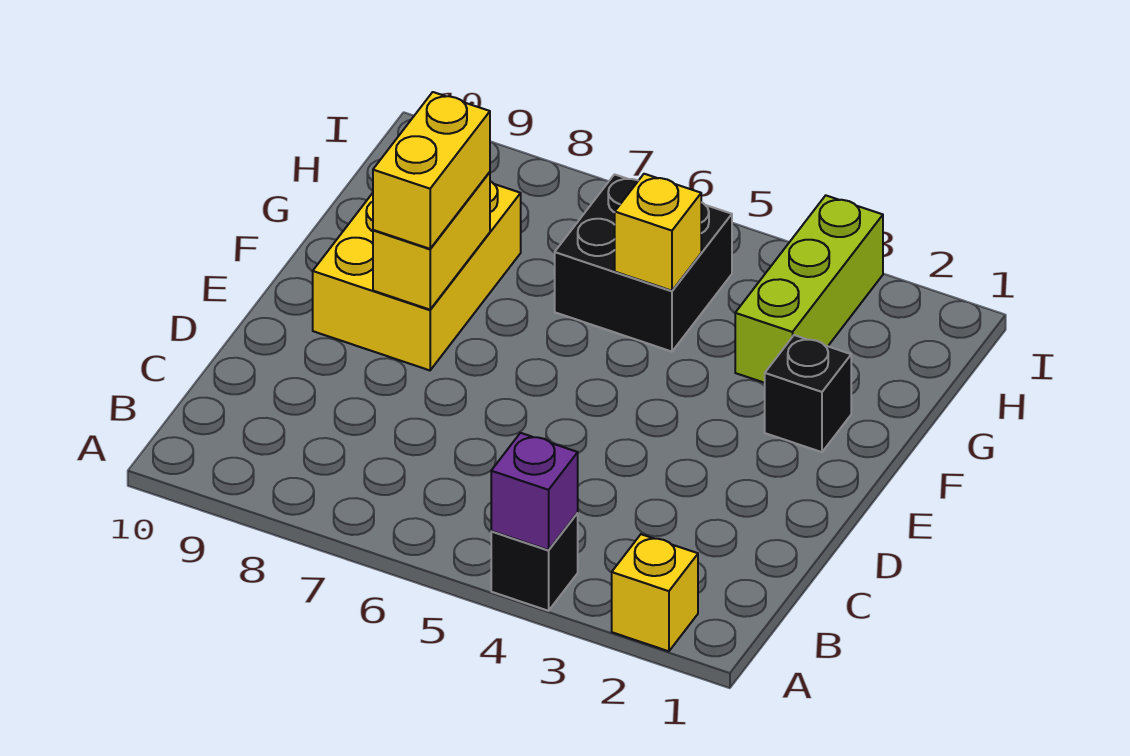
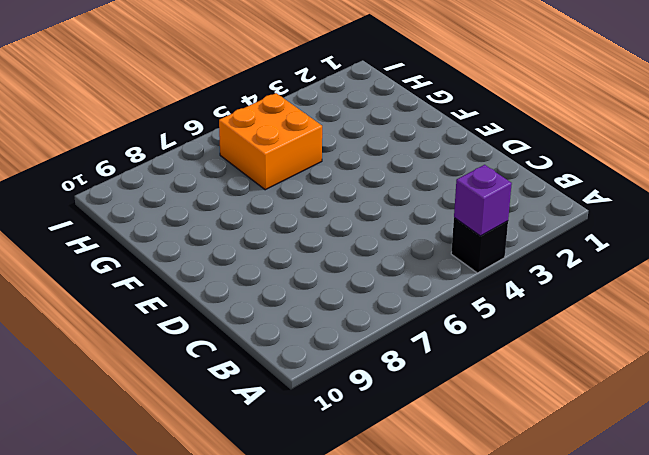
orange 2x2 brick [219,93,322,190] -> black 2x2 brick [555,174,732,352]
none -> yellow 1x1 brick [612,534,698,651]
none -> yellow 2x3 brick [313,181,521,370]

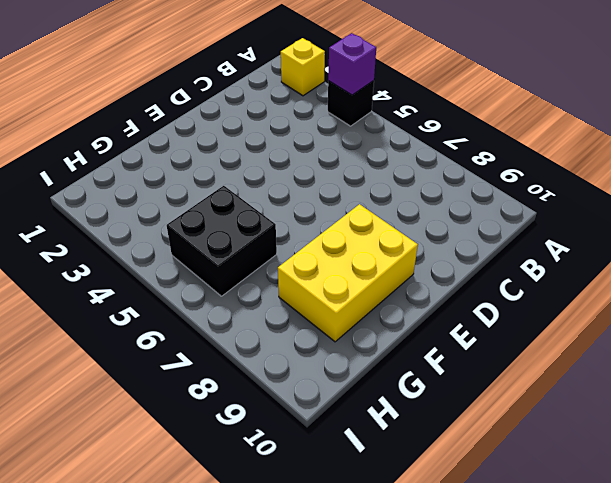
none -> black 1x1 brick [765,335,851,452]
none -> lime 1x3 brick [735,195,883,383]

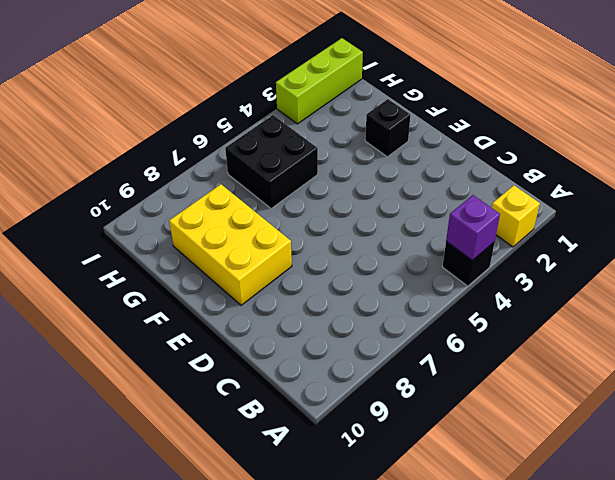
lime 1x3 brick [276,38,363,124] -> lime 1x3 brick turned to [735,195,883,383]
none -> yellow 1x2 brick [373,172,490,310]
none -> yellow 1x1 brick [615,174,701,291]

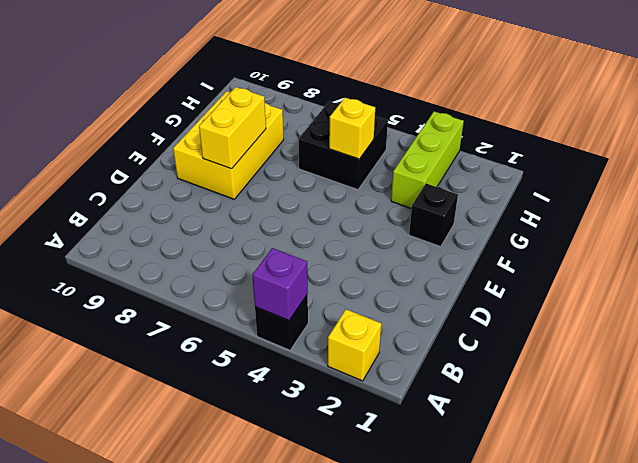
none -> yellow 1x2 brick [373,92,490,249]

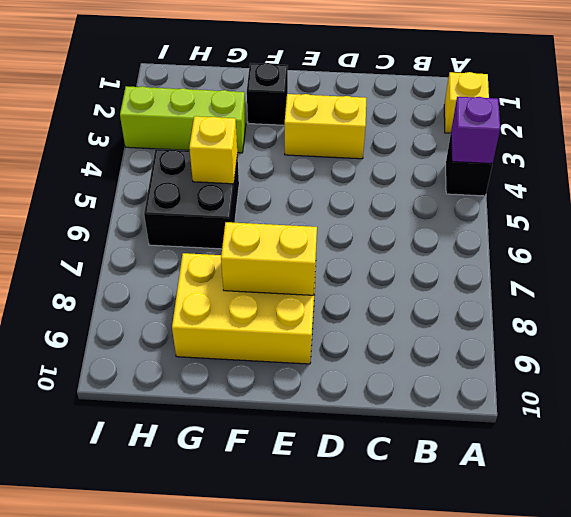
yellow 1x2 brick [285,94,366,159] -> yellow 1x2 brick moved to [373,92,490,249]

